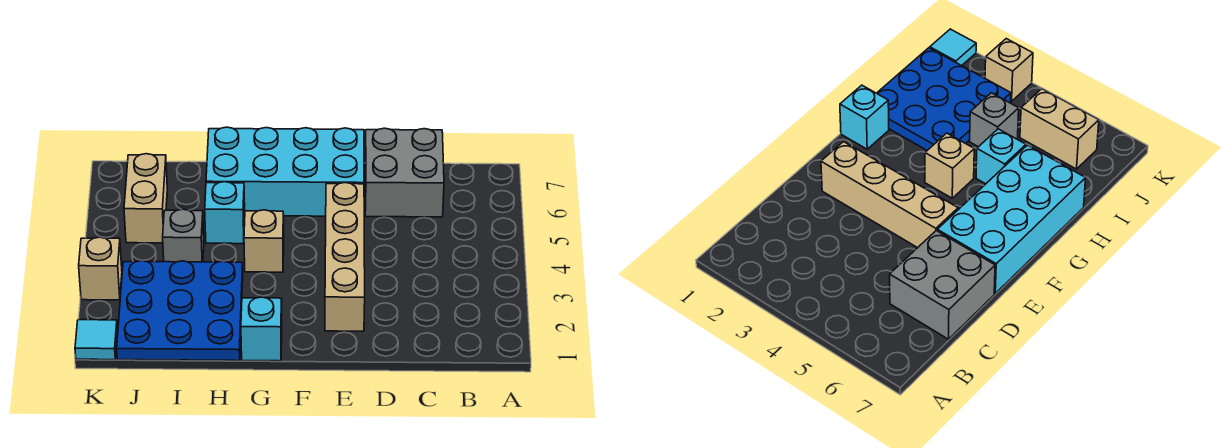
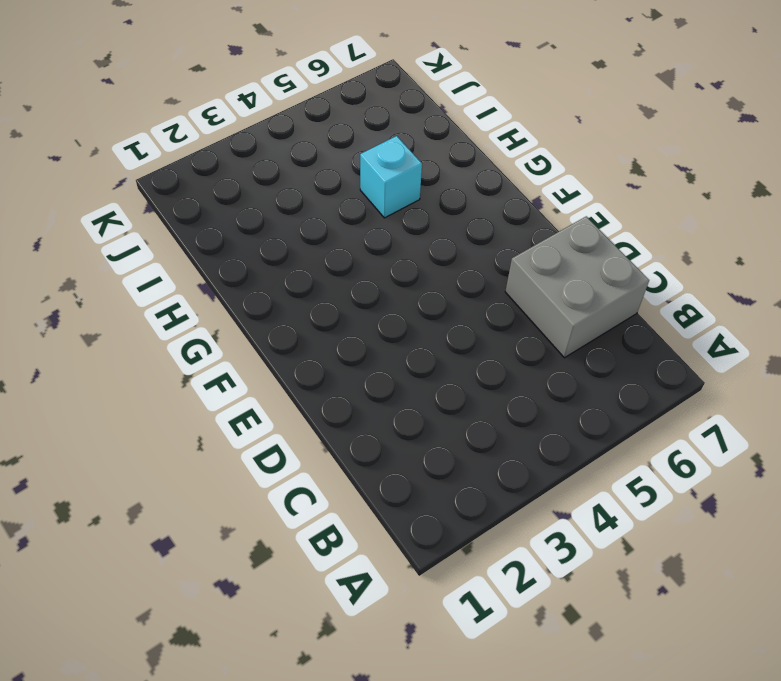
none -> tan 1x4 brick [325,182,365,331]
none -> cyan 2x4 brick [206,127,364,216]

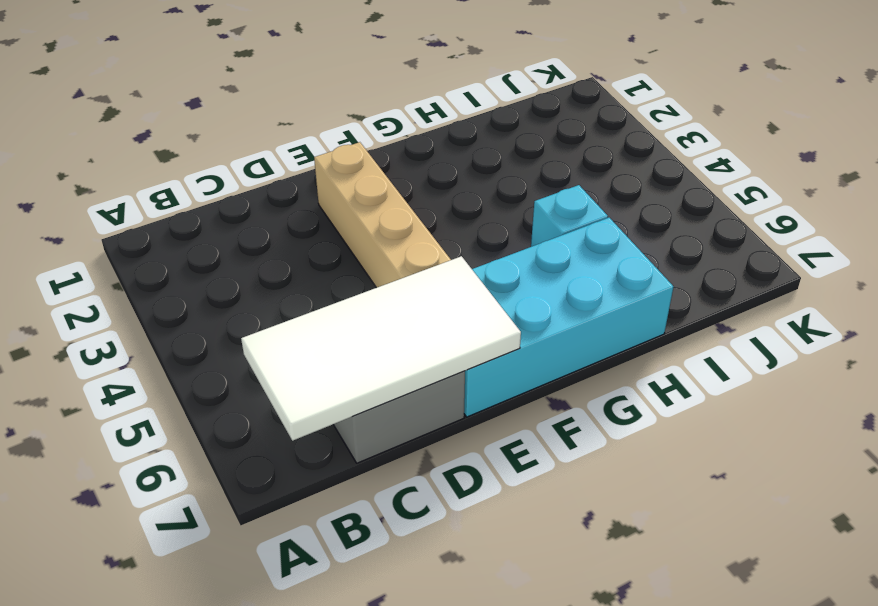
white 2x4 tile [241,256,521,441] -> none
none -> cyan 1x1 brick [241,297,282,361]
none -> tan 1x1 brick [244,210,284,272]

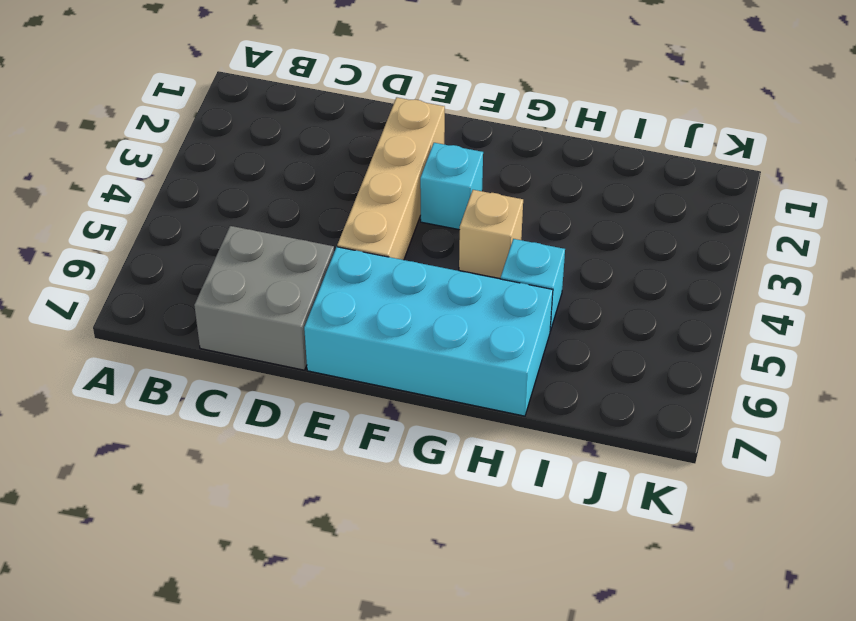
cyan 1x1 brick [420,143,483,230] -> cyan 1x1 brick moved to [241,297,282,361]
none -> blue 3x3 plate [117,261,243,361]
none -> grey 1x1 brick [163,209,204,262]

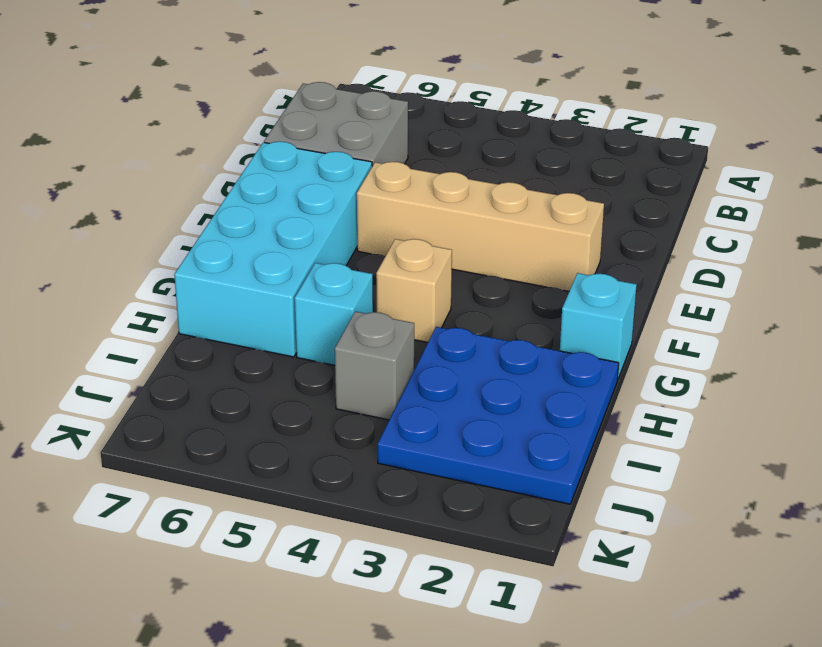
none -> tan 1x2 brick [124,154,167,243]
none -> cyan 1x1 tile [75,320,117,360]

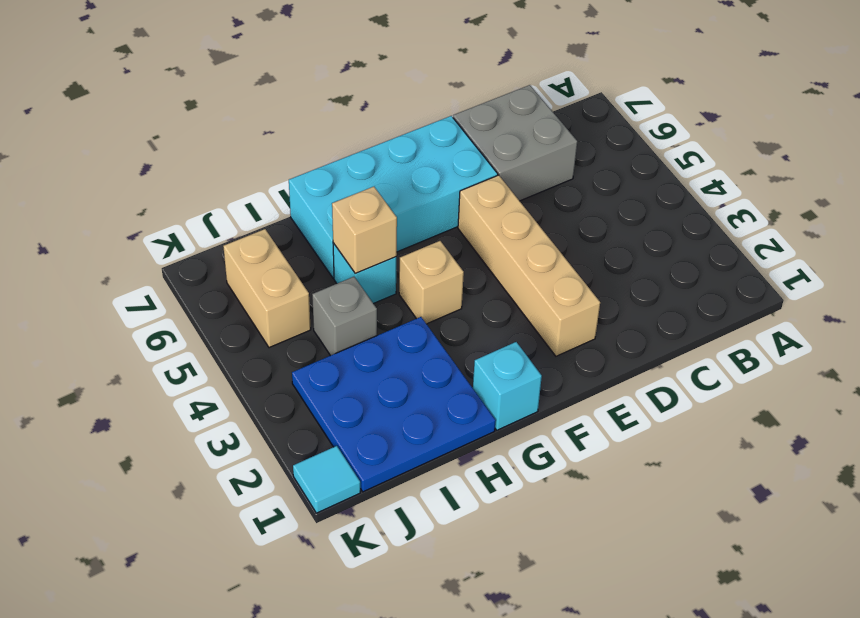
tan 1x1 brick [332,187,397,273] -> tan 1x1 brick moved to [79,237,122,300]

